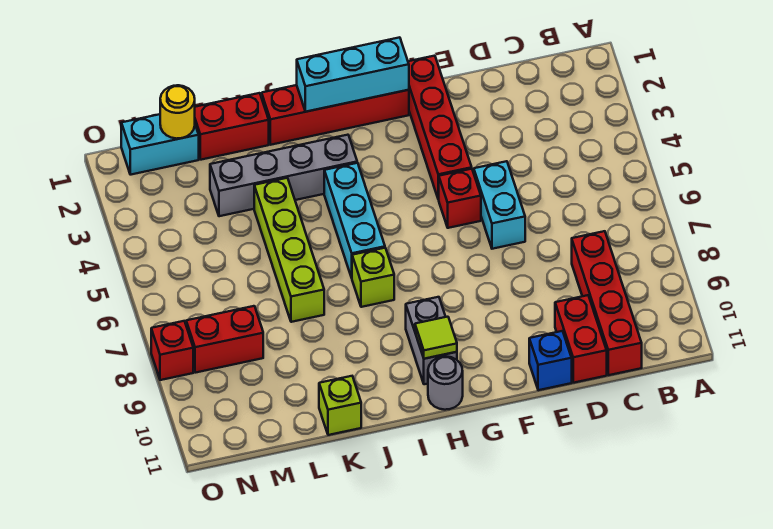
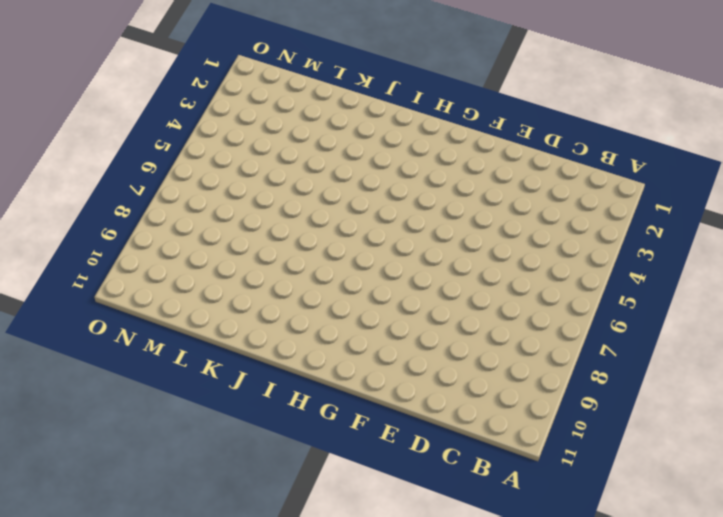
none -> red 1x4 brick [572,231,642,375]
none -> red 1x2 brick [555,295,607,383]
none -> cyan 1x2 brick [474,161,525,249]

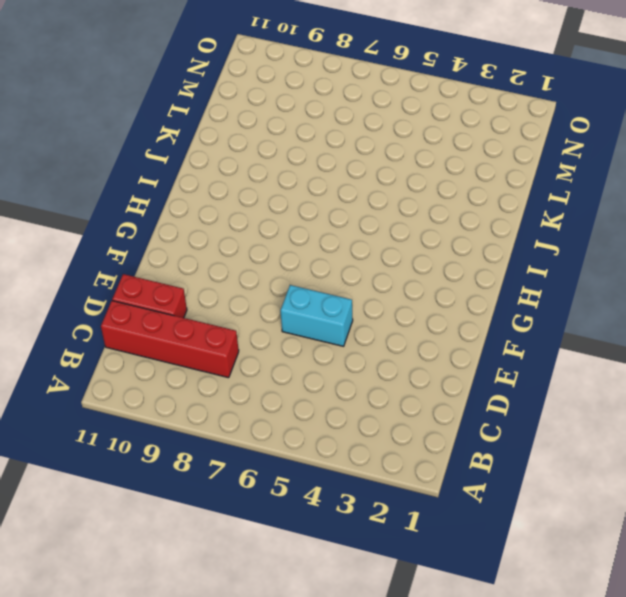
none -> blue 1x1 brick [529,331,572,390]
none -> red 1x4 brick [408,56,472,199]
none -> red 1x1 brick [438,169,481,228]

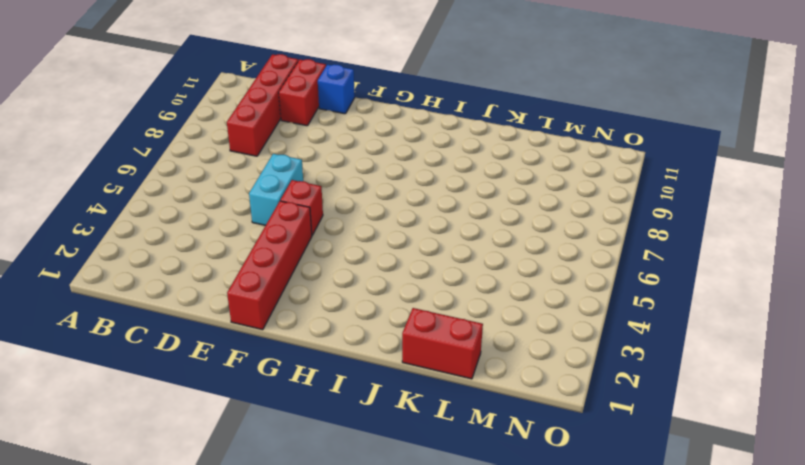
none -> red 1x4 brick [262,85,409,145]
none -> grey 1x2 brick [406,297,457,384]
none -> grey 1x1 round brick [428,356,463,410]

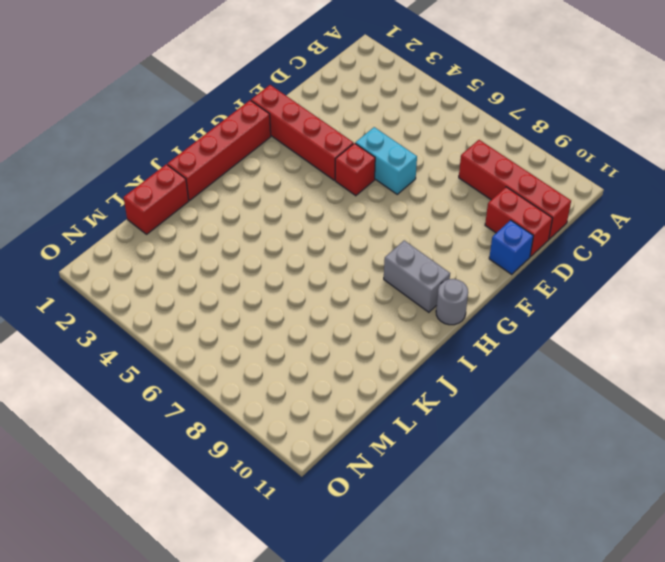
none -> grey 1x4 brick [210,135,357,216]
none -> cyan 1x3 brick [324,163,385,278]
none -> lime 1x1 brick [352,248,394,307]

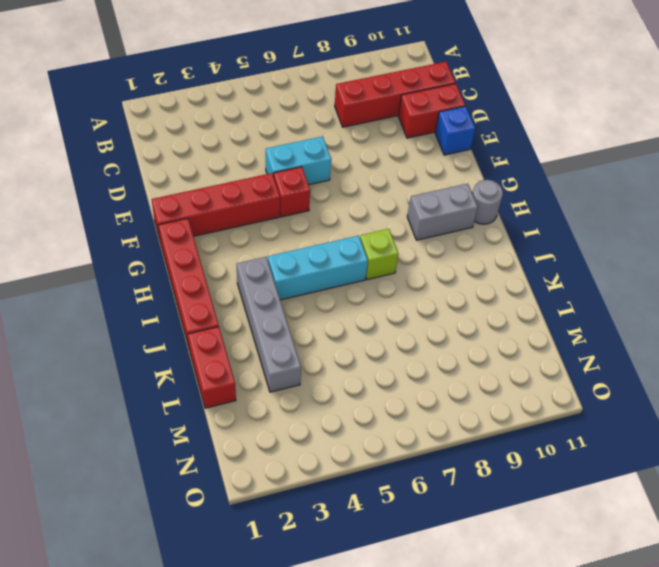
none -> lime 1x4 brick [254,178,324,322]
none -> lime 1x1 brick [319,376,361,435]
none -> cyan 1x2 brick [121,114,199,175]

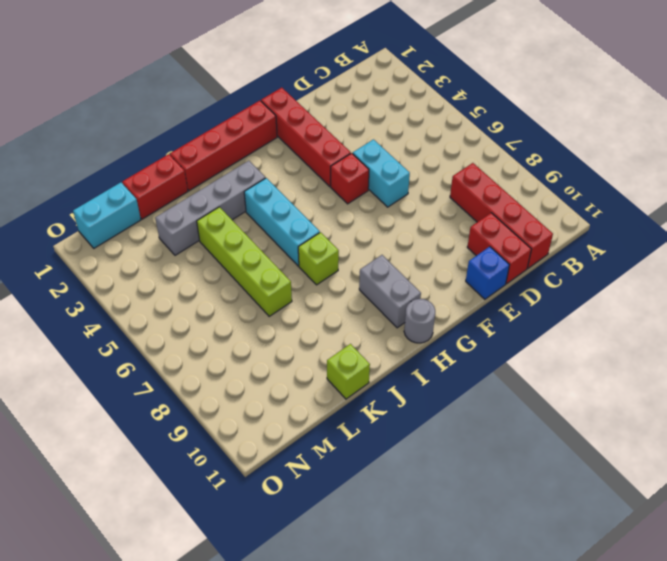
none -> red 1x2 brick [186,306,263,373]
none -> red 1x1 brick [151,321,193,380]
none -> cyan 1x3 brick [297,37,409,112]

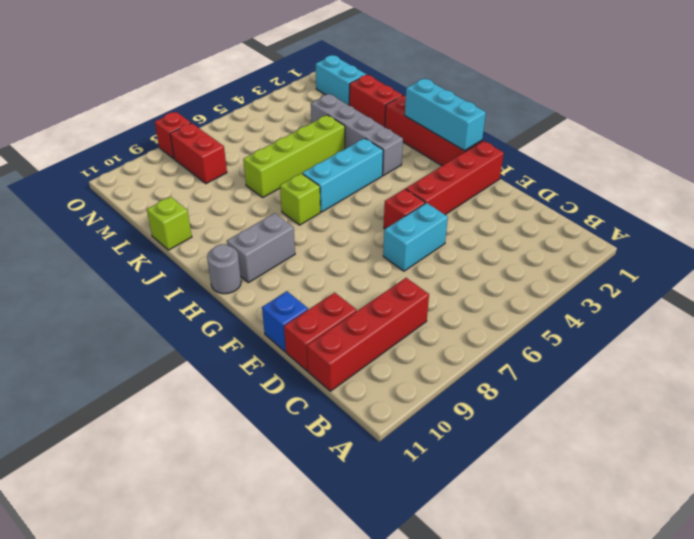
none -> lime 1x1 tile [415,317,457,359]
none -> yellow 1x1 round brick [160,85,195,139]

